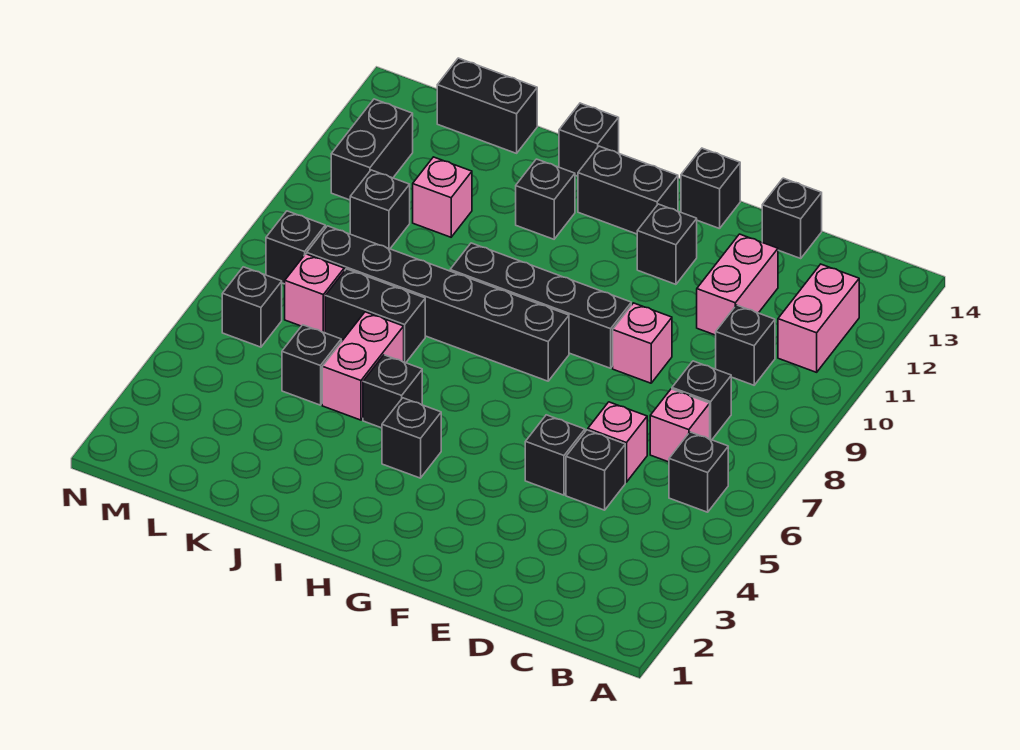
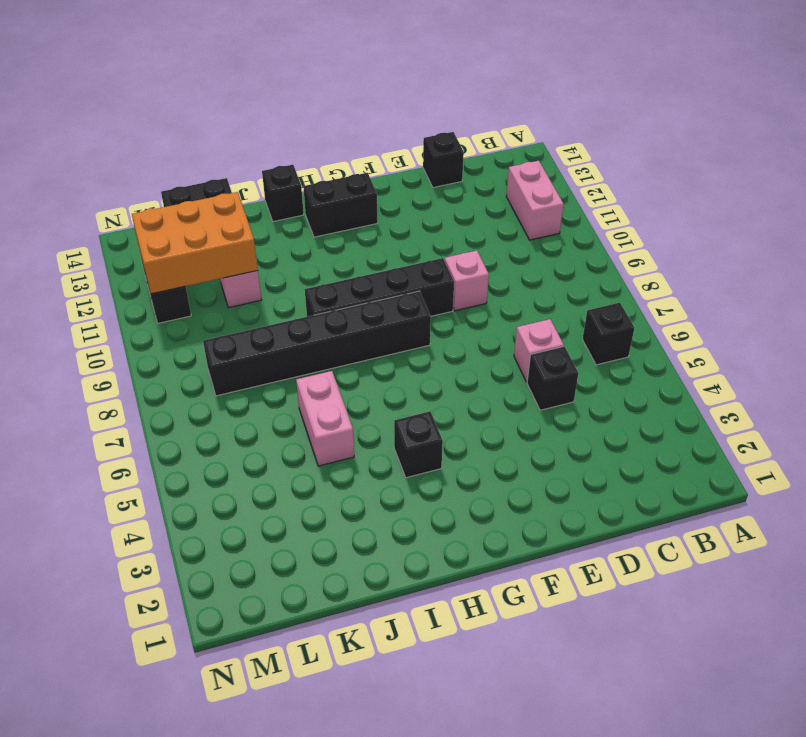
orange 2x3 brick [132,192,258,294] -> none
none -> pink 1x1 brick [650,389,710,462]
none -> black 1x1 brick [672,361,731,440]
none -> black 1x1 brick [716,305,775,385]
none -> pink 1x2 brick [697,234,778,335]

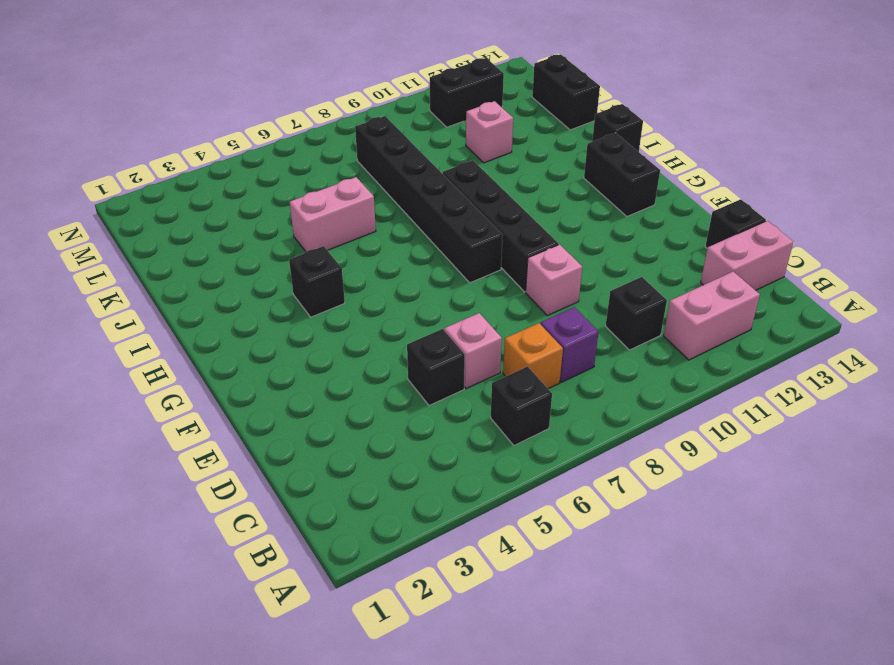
orange 1x1 brick [503,323,563,389] -> pink 1x1 brick [650,389,710,462]
purple 1x1 brick [541,307,599,382] -> black 1x1 brick [672,361,731,440]
pink 1x2 brick [701,221,793,290] -> pink 1x2 brick moved to [697,234,778,335]
none -> black 1x1 brick [525,415,585,495]
none -> black 1x1 brick [637,204,697,284]
none -> black 1x1 brick [681,148,740,229]
none -> black 1x1 brick [363,355,422,428]

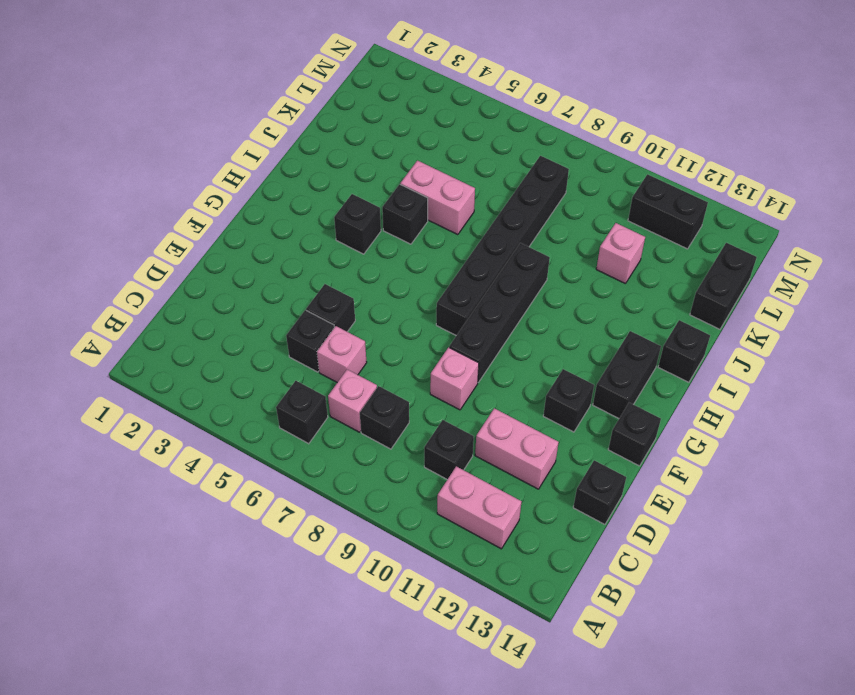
none -> black 1x1 brick [516,159,575,239]
none -> black 1x2 brick [325,269,425,363]
none -> black 1x1 brick [282,325,341,405]
none -> pink 1x1 brick [285,254,344,333]

